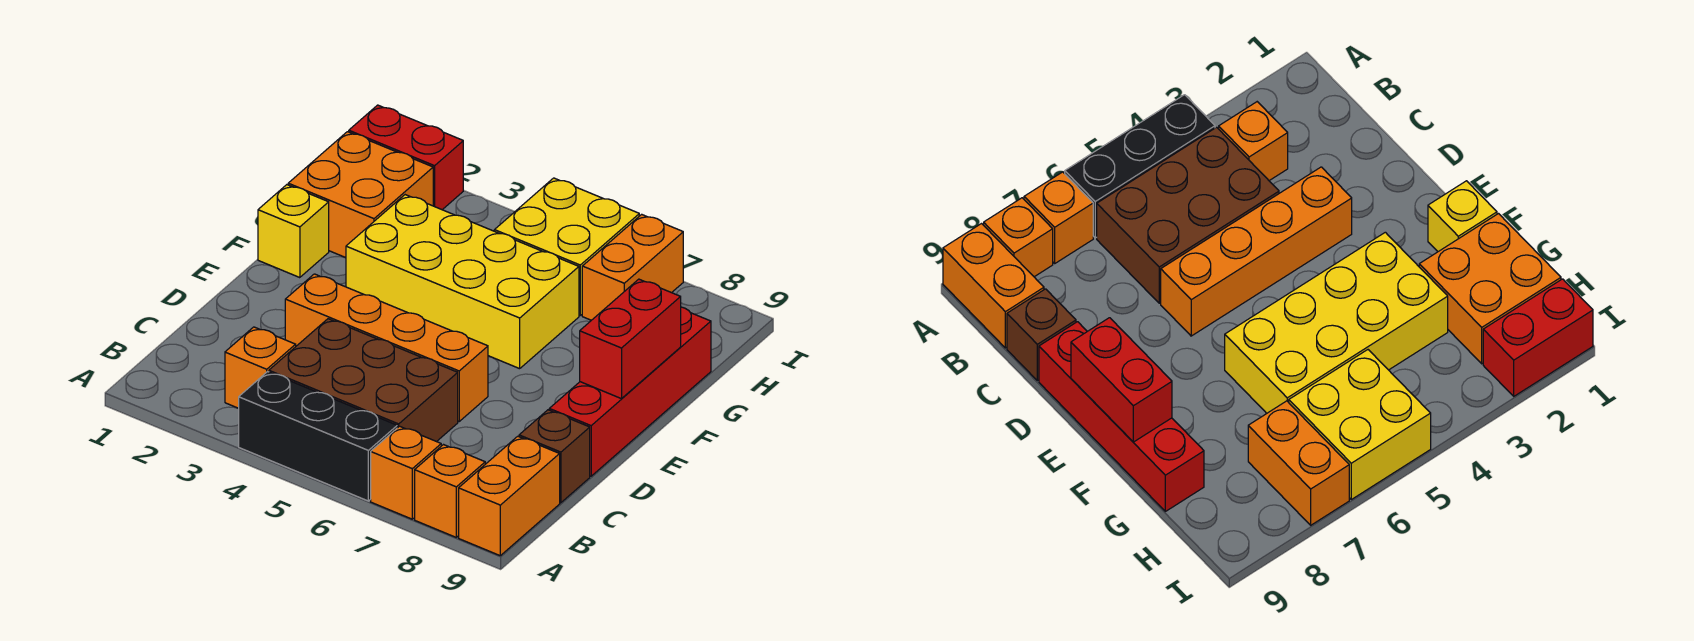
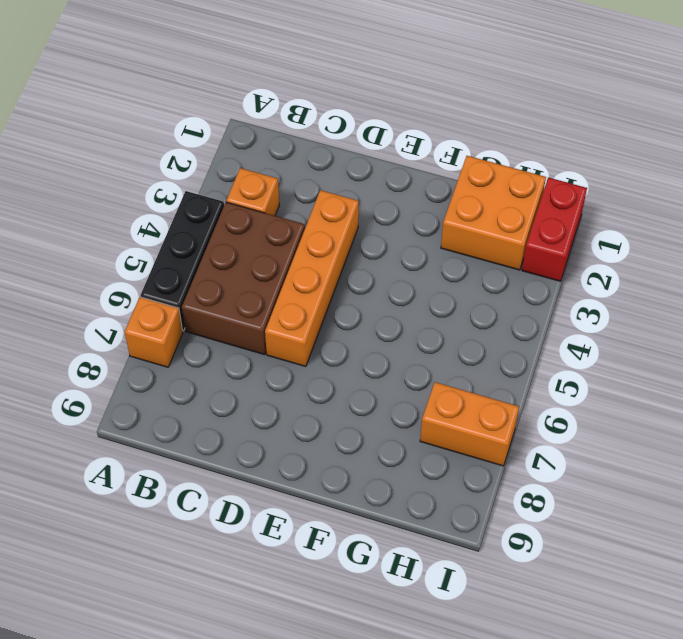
none -> orange 1x1 brick [415,445,485,537]
none -> orange 1x2 brick [459,436,560,556]
none -> brown 1x1 brick [519,410,590,503]

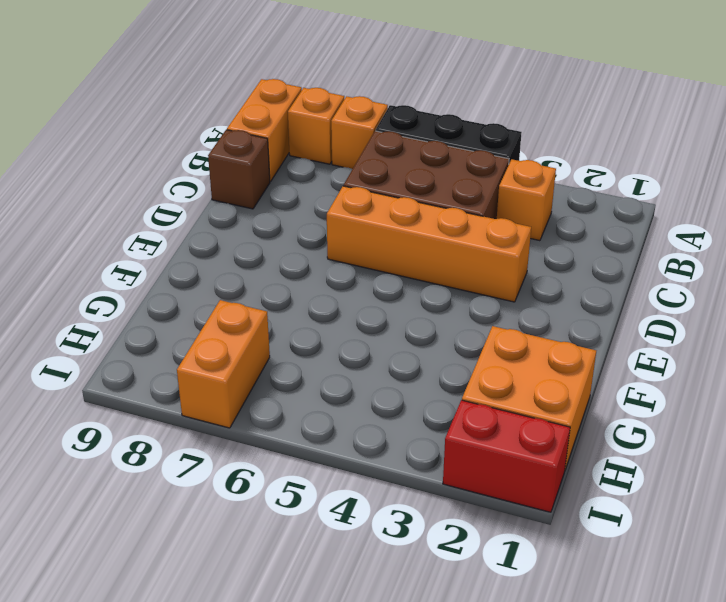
none -> red 1x4 brick [549,307,711,476]
none -> yellow 1x1 brick [258,185,329,278]
none -> yellow 2x4 brick [346,195,579,369]

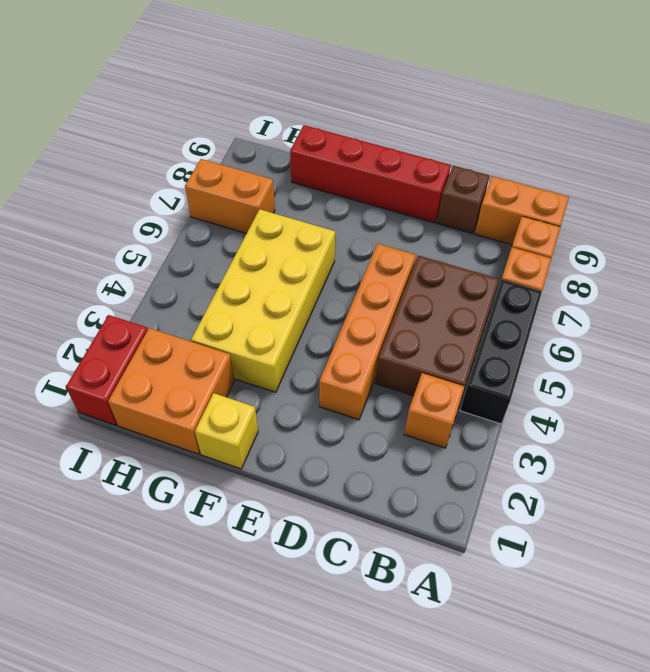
none -> yellow 2x2 brick [494,178,639,315]
none -> red 1x2 brick [580,279,681,399]

